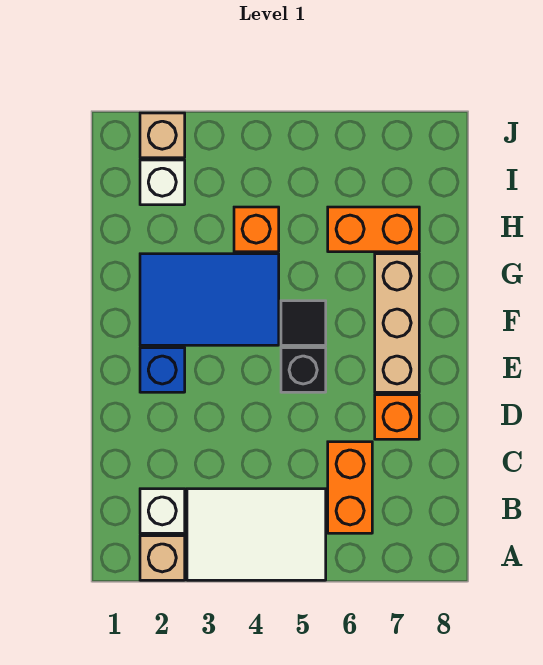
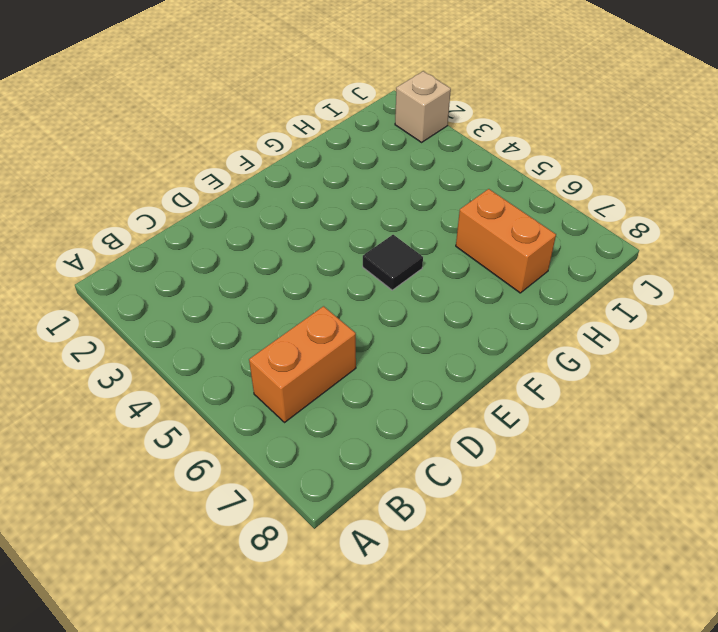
none -> tan 1x1 brick [140,536,185,580]
none -> white 2x3 tile [187,489,326,580]
none -> white 1x1 brick [140,489,185,533]

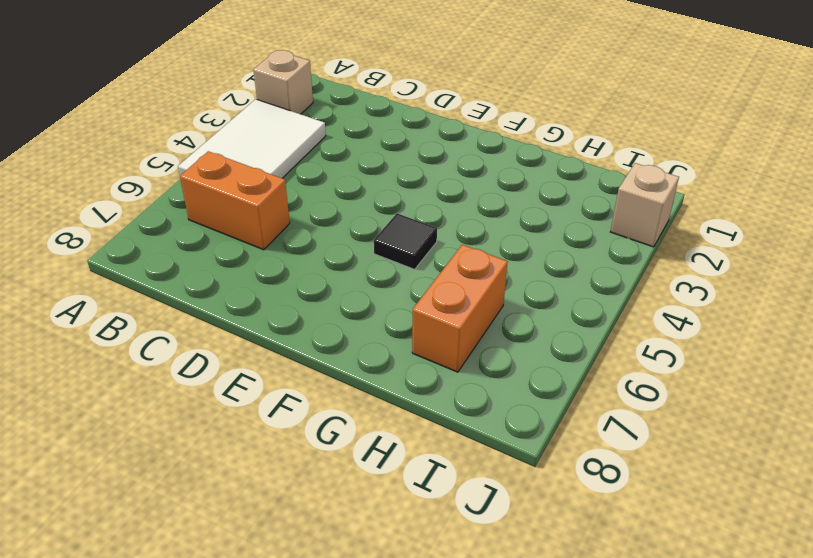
none -> white 1x1 brick [140,489,185,533]
none -> orange 1x1 brick [375,395,419,439]
none -> blue 1x1 brick [140,348,185,392]

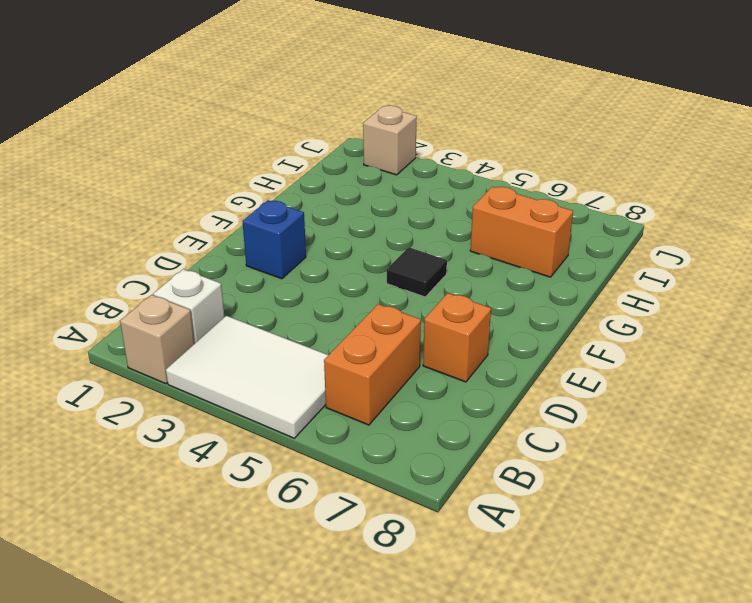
none -> black 1x1 brick [281,348,326,392]
none -> tan 1x3 brick [375,254,419,392]
none -> blue 2x3 tile [140,254,279,345]

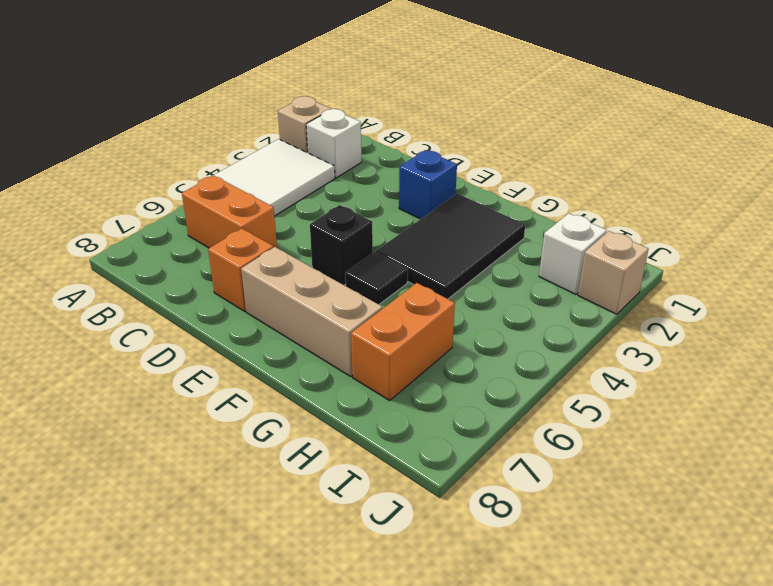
black 2x3 tile [376,194,525,299] -> blue 2x3 tile [140,254,279,345]
none -> orange 1x1 brick [234,207,279,252]

